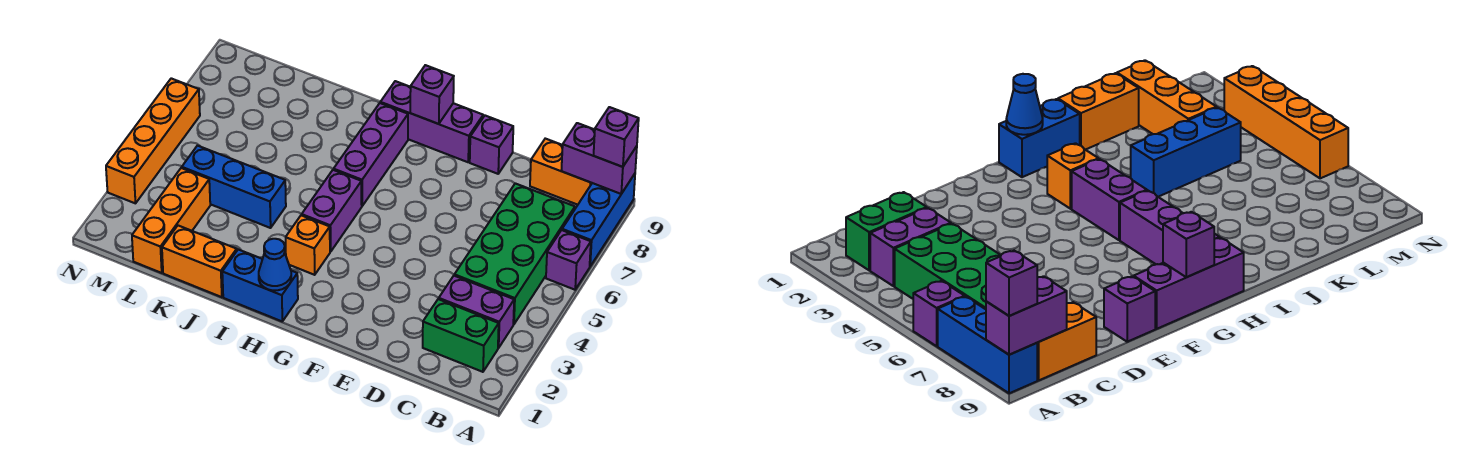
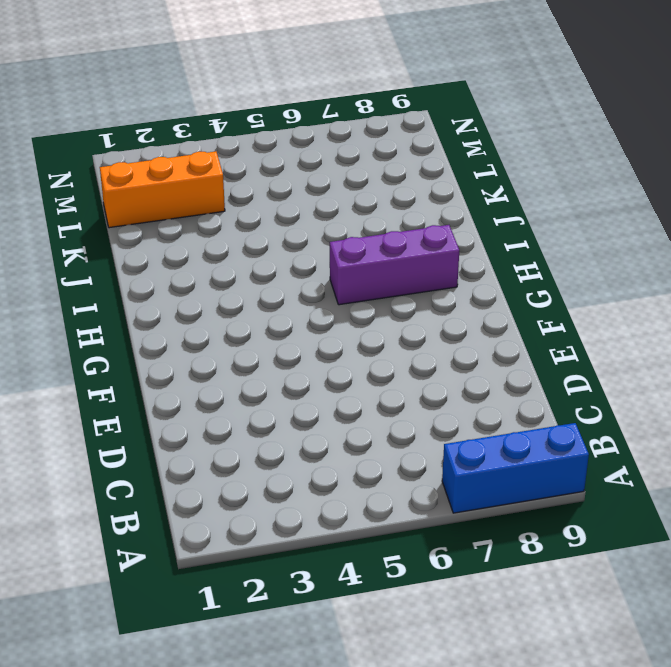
none -> purple 1x1 brick [546,230,591,290]
none -> green 1x2 brick [423,299,499,372]
none -> purple 1x2 brick [439,276,514,348]

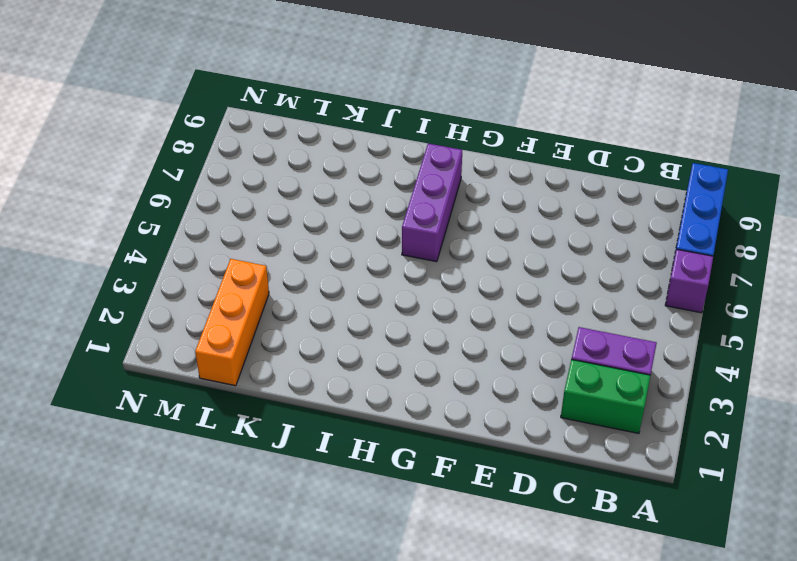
none -> green 2x4 brick [454,183,575,324]
none -> orange 1x2 brick [530,139,592,205]
none -> purple 1x1 brick [470,116,513,174]

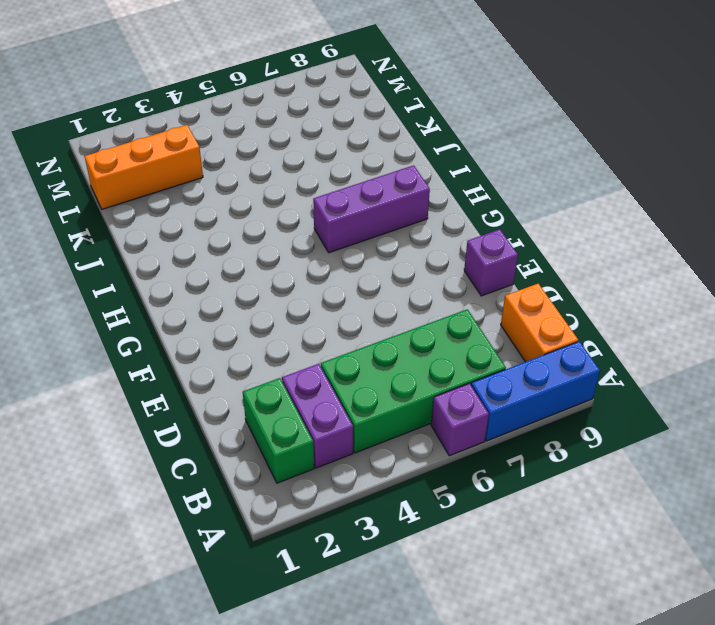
none -> purple 1x3 brick [380,81,483,162]
none -> blue 1x2 brick [222,249,298,321]
none -> orange 1x1 brick [286,215,330,275]

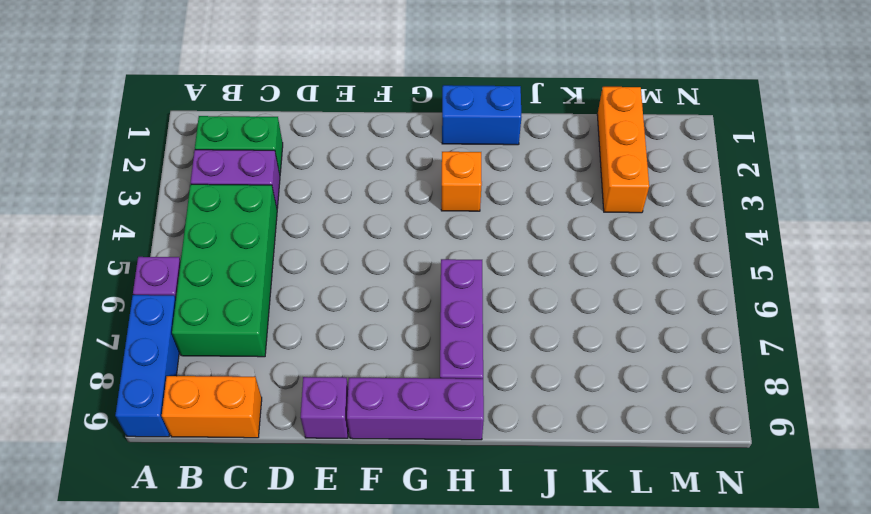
none -> purple 1x2 brick [302,170,362,252]
none -> orange 1x2 brick [162,226,237,297]
none -> blue 1x3 brick [182,146,286,228]

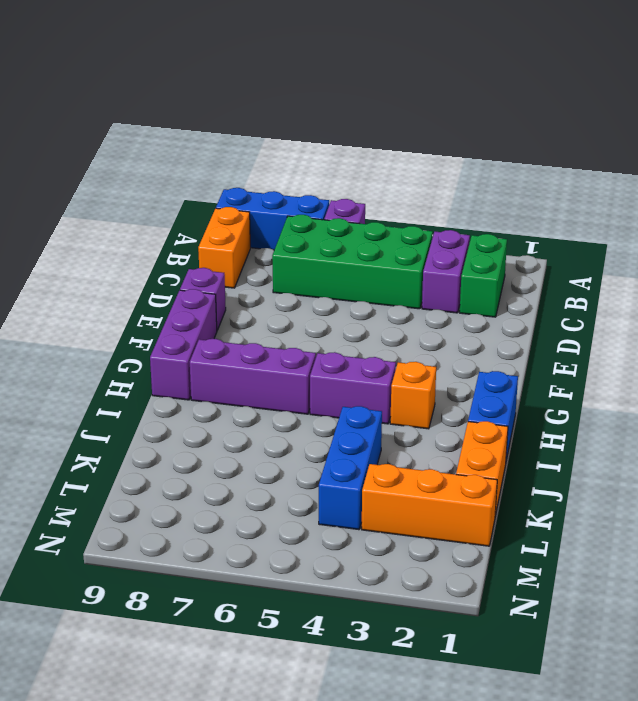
none -> orange 1x4 brick [106,78,200,203]
none -> purple 1x2 brick [561,123,637,194]
none -> purple 1x1 brick [410,65,454,124]

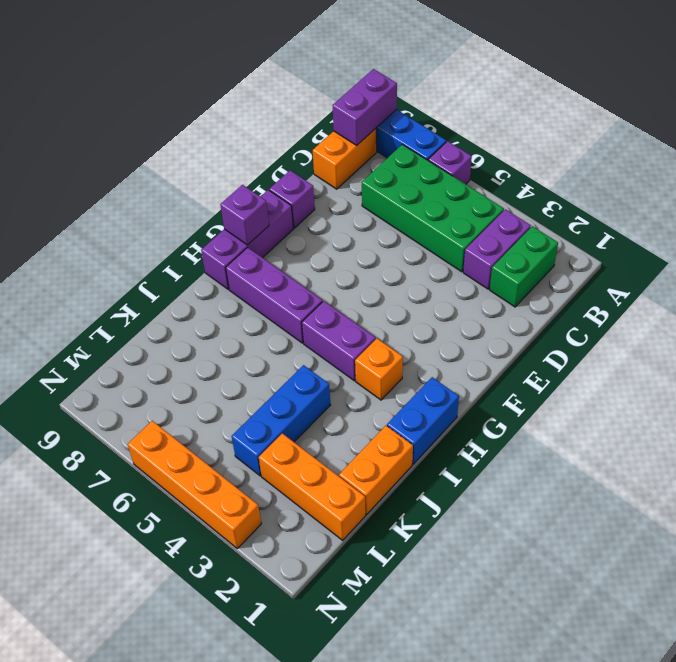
none -> blue 1x1 cone [259,239,291,290]
none -> purple 1x1 brick [594,107,639,167]

